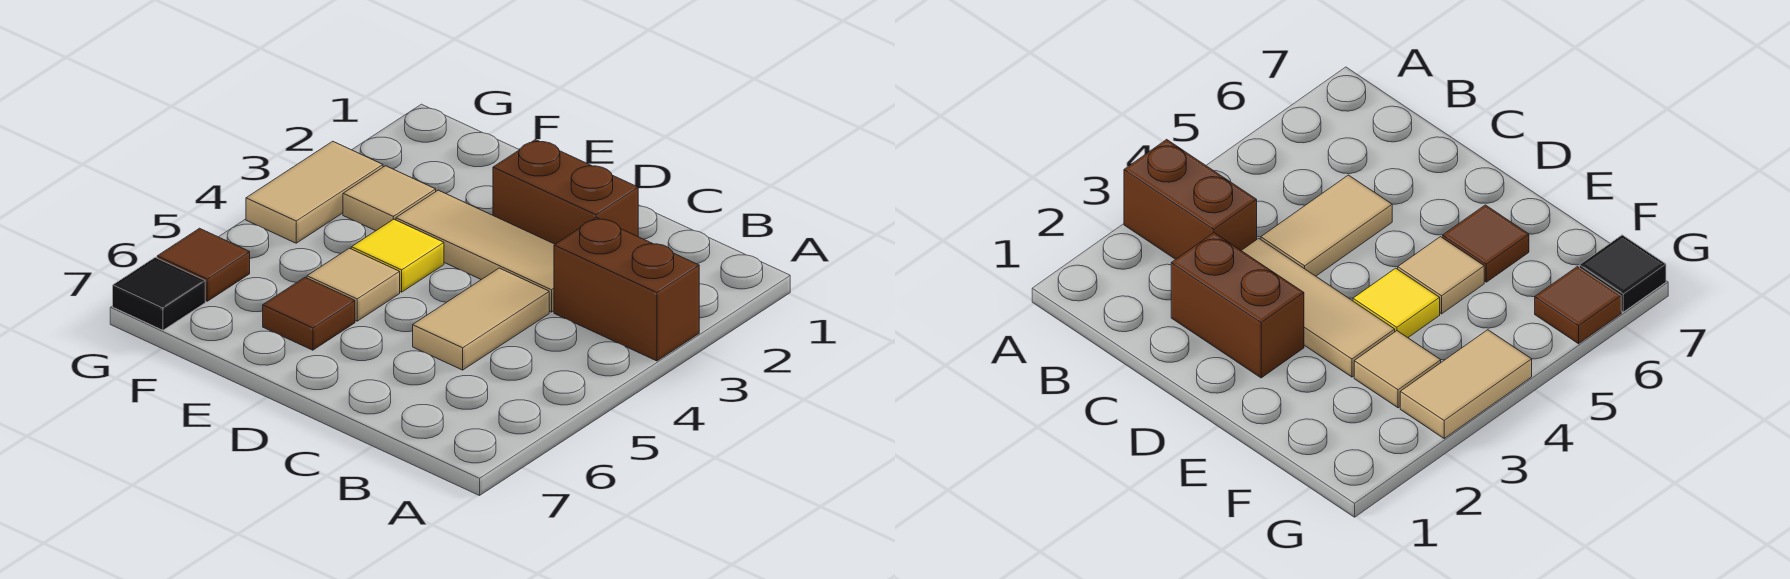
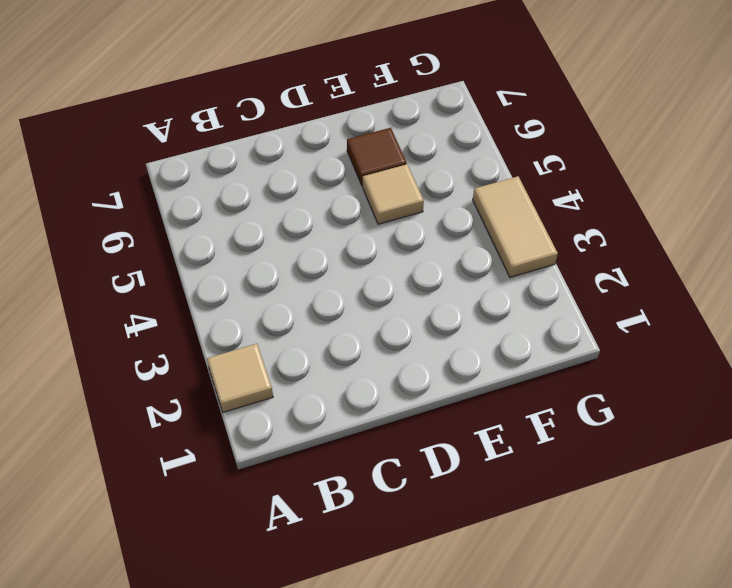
tan 1x1 tile [207,344,273,412] -> tan 1x1 tile moved to [343,166,436,231]
none -> brown 1x2 brick [554,218,699,361]
none -> brown 1x2 brick [493,140,638,244]

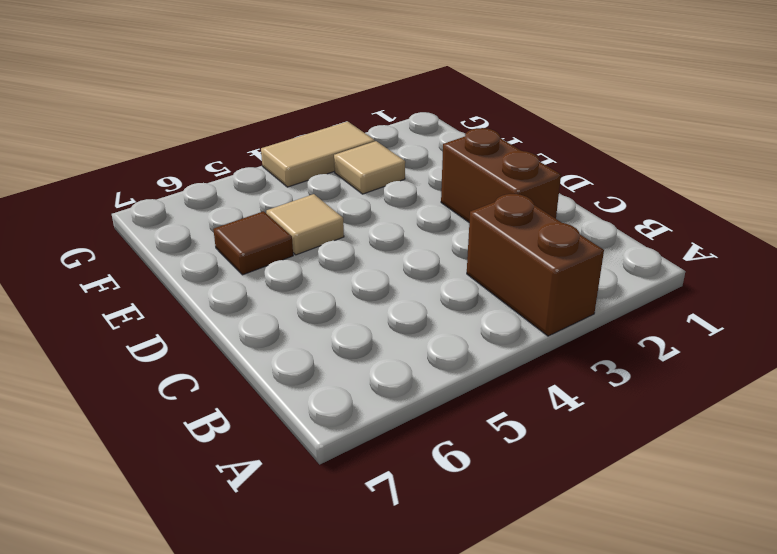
none -> tan 1x3 tile [396,190,555,312]
none -> tan 1x2 tile [413,268,549,370]

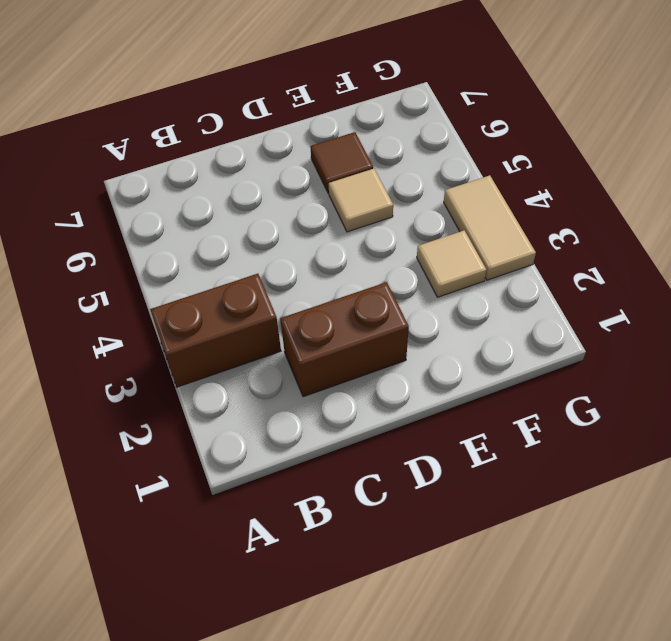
none -> tan 1x3 tile [396,190,555,312]
none -> tan 1x2 tile [413,268,549,370]

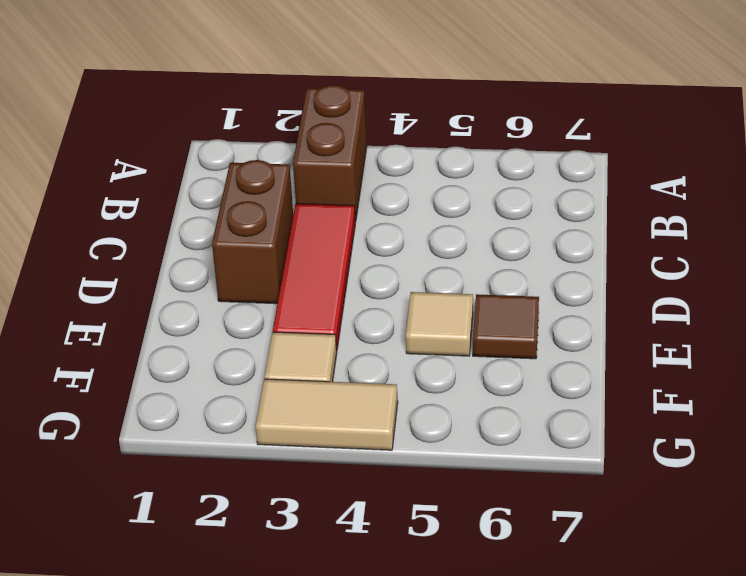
red 1x3 tile [273,204,355,350] -> tan 1x3 tile [396,190,555,312]
none -> tan 1x2 tile [413,268,549,370]
none -> yellow 1x1 tile [351,219,444,292]

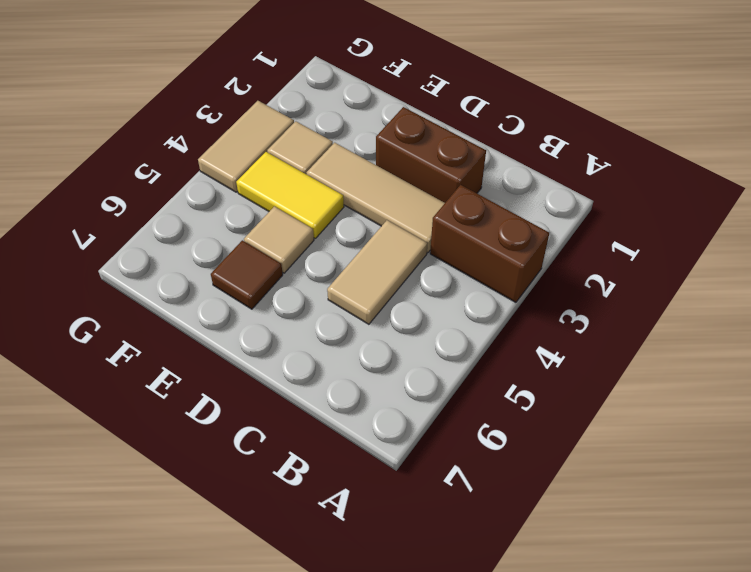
yellow 1x2 tile [236,152,344,238] -> yellow 1x1 tile [351,219,444,292]
none -> brown 1x1 tile [157,228,250,301]
none -> black 1x1 tile [113,257,205,330]

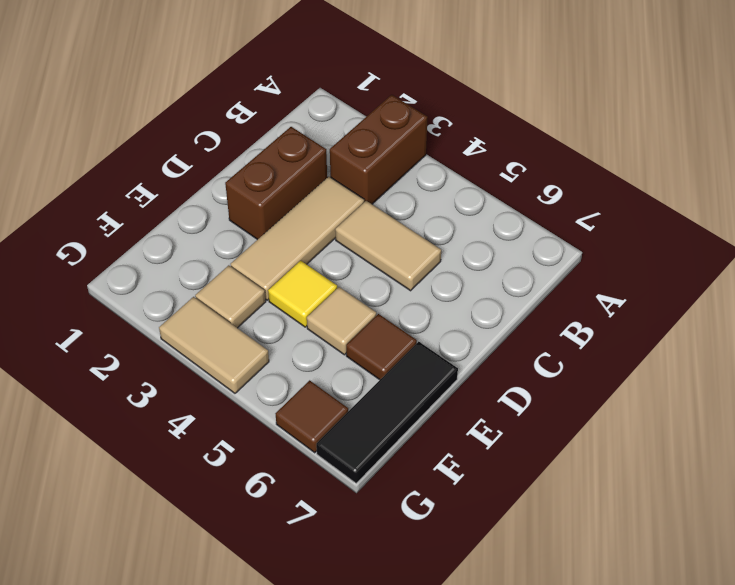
black 1x3 tile [316,342,458,483] -> black 1x1 tile [113,257,205,330]

